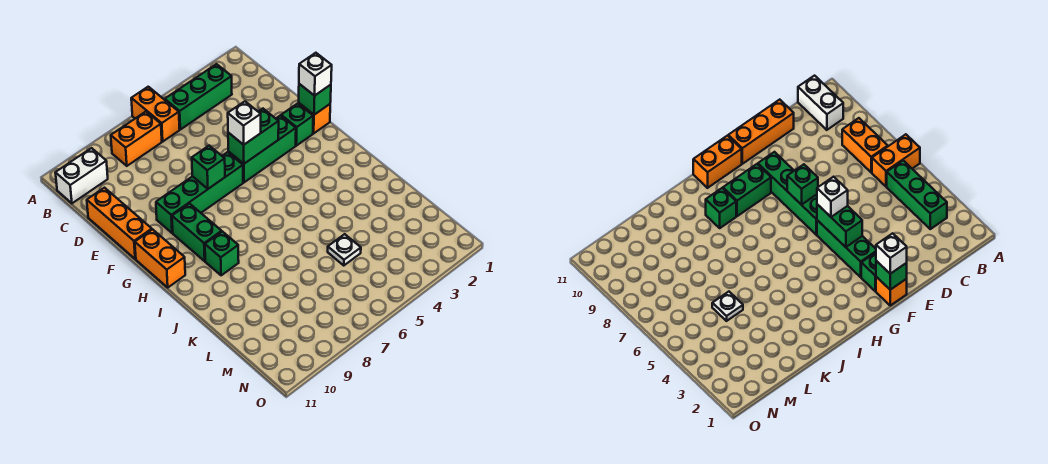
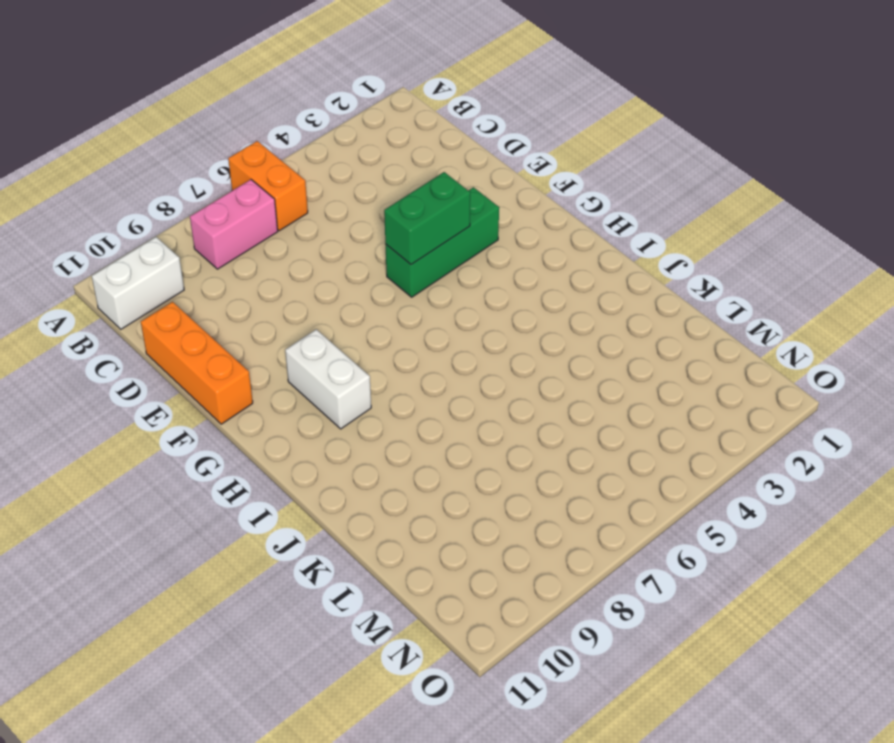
pink 1x2 brick [190,180,278,269] -> orange 1x2 brick [111,112,162,166]
white 1x2 brick [285,329,371,429] -> green 1x2 brick [172,204,222,261]
none -> green 1x3 brick [165,64,232,129]
none -> orange 1x1 brick [299,103,330,133]
none -> green 1x1 brick [281,103,313,146]

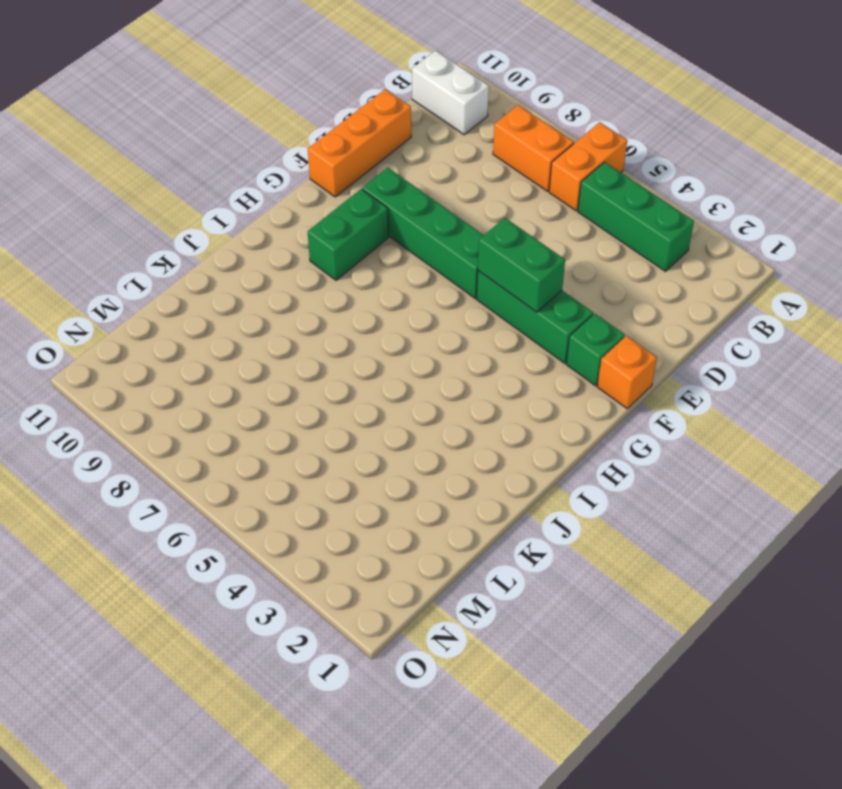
none -> orange 1x2 brick [135,229,185,287]
none -> green 1x1 brick [205,232,239,275]
none -> white 1x1 plate [328,234,361,266]

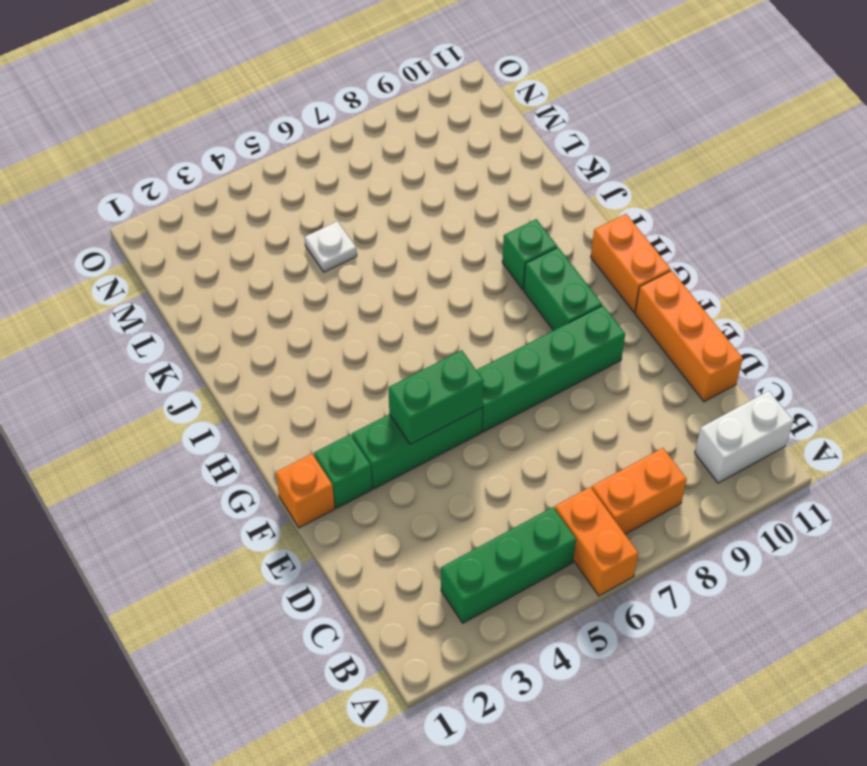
none -> green 1x1 brick [299,84,331,115]
none -> green 1x1 brick [192,146,225,189]
none -> white 1x1 brick [299,53,332,96]

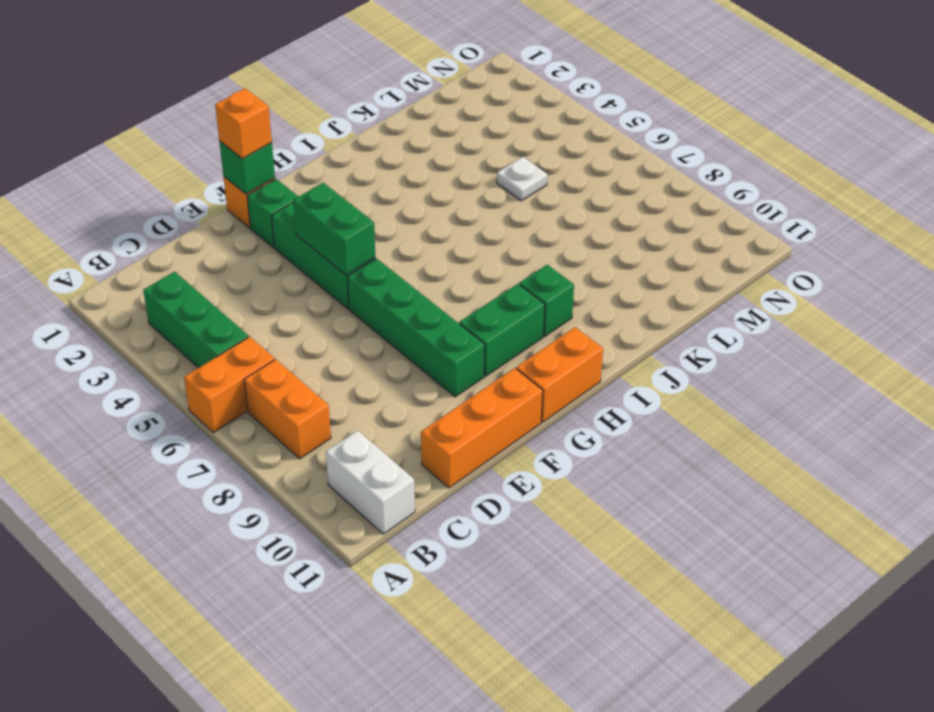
orange 1x1 brick [215,88,272,159] -> white 1x1 brick [299,53,332,96]
none -> green 1x1 brick [192,146,225,189]
none -> white 1x1 brick [228,101,261,145]

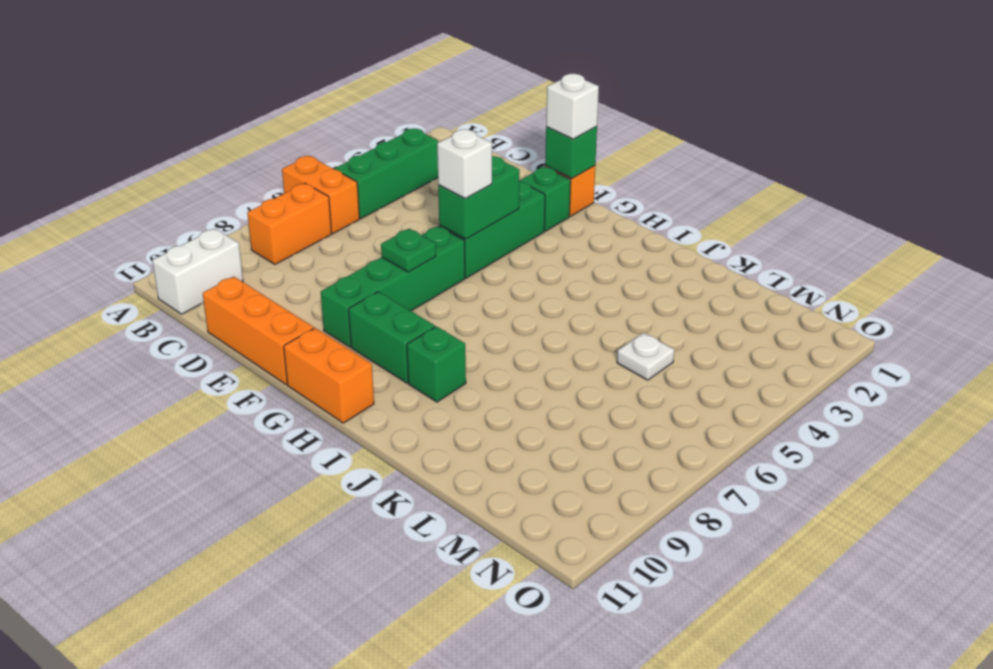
green 1x1 plate [381,229,436,272] -> green 1x1 brick [192,146,225,189]

